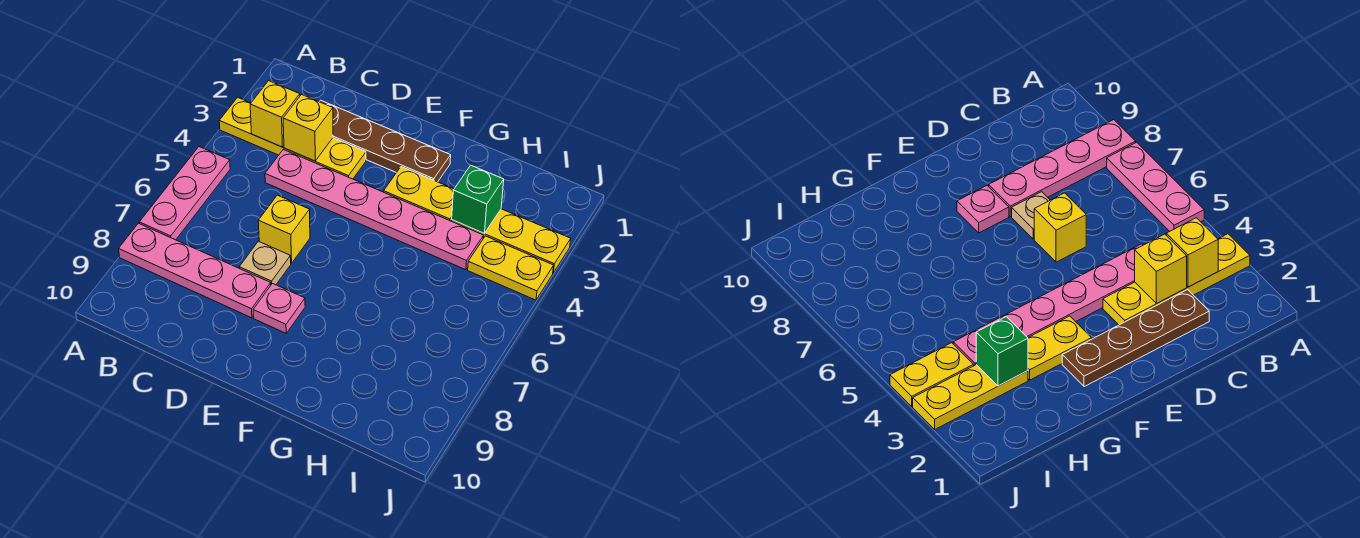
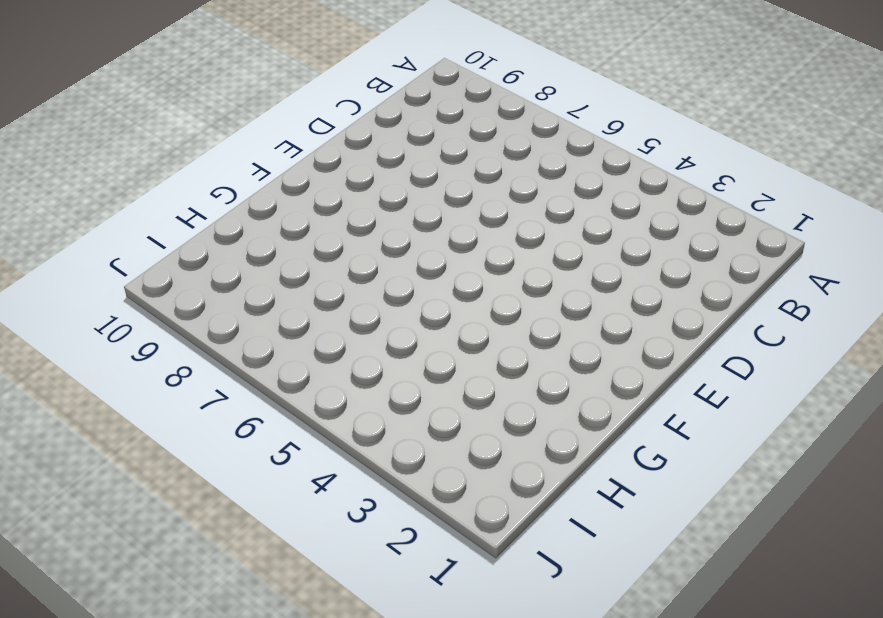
none -> yellow 1x4 plate [219,97,366,179]
none -> pink 1x3 plate [139,147,230,240]
none -> pink 1x4 plate [119,223,271,318]

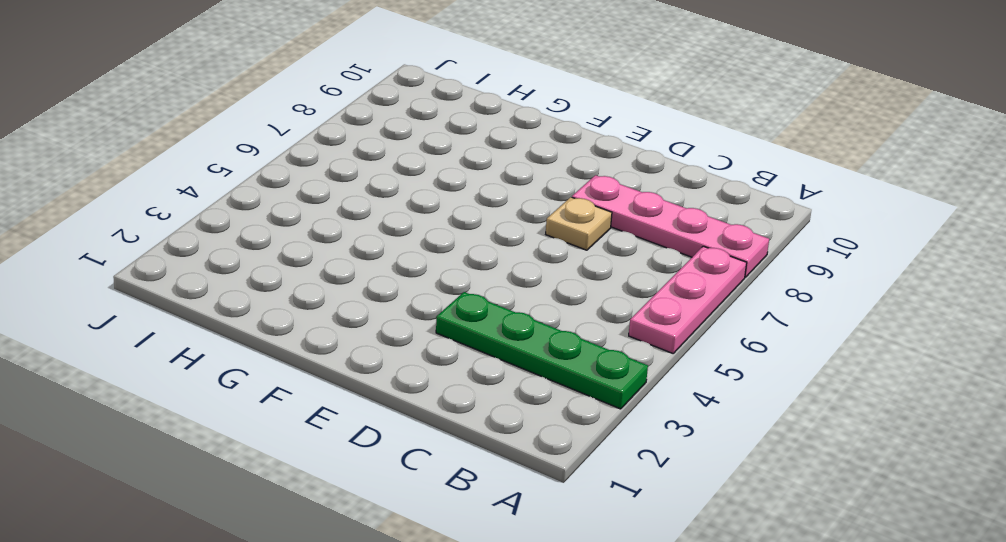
green 1x4 plate [436,292,648,409] -> yellow 1x4 plate [219,97,366,179]
none -> brown 1x4 plate [319,100,451,182]
none -> pink 1x6 plate [265,149,484,270]
none -> yellow 1x1 brick [258,195,310,263]

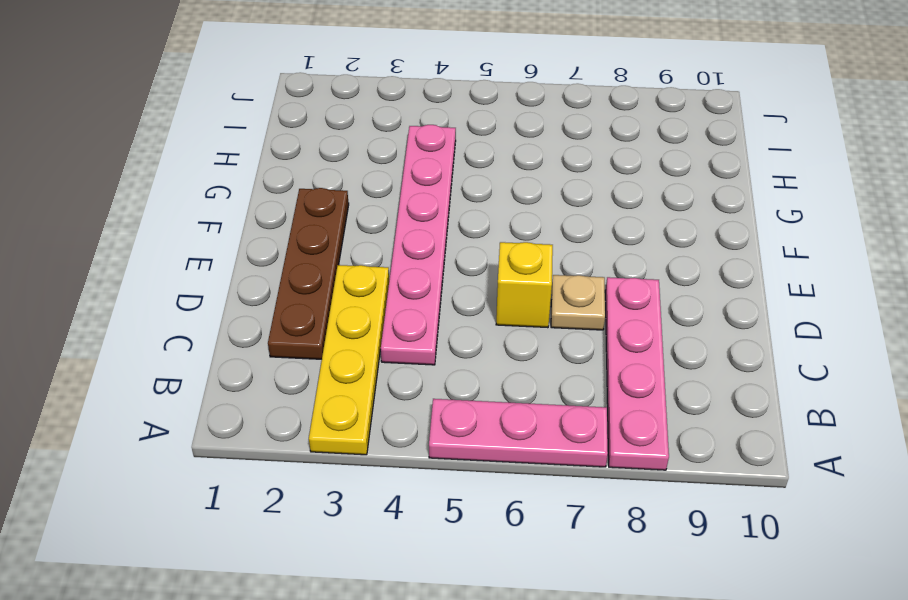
none -> pink 1x1 plate [253,284,305,333]
none -> yellow 1x2 plate [384,167,454,221]
none -> yellow 1x3 plate [452,209,571,273]

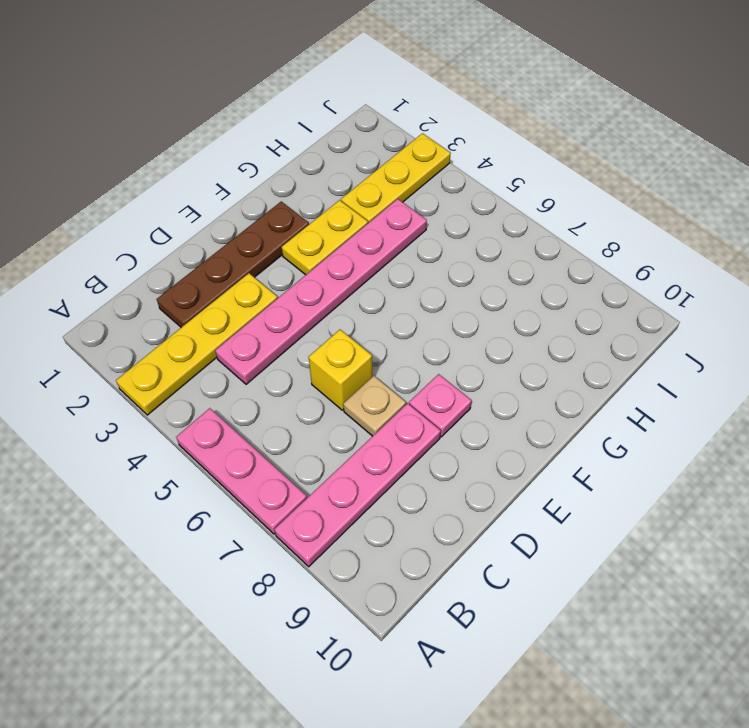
none -> yellow 1x2 plate [468,236,554,300]
none -> yellow 1x1 brick [250,81,300,147]
none -> yellow 1x1 brick [283,95,333,161]

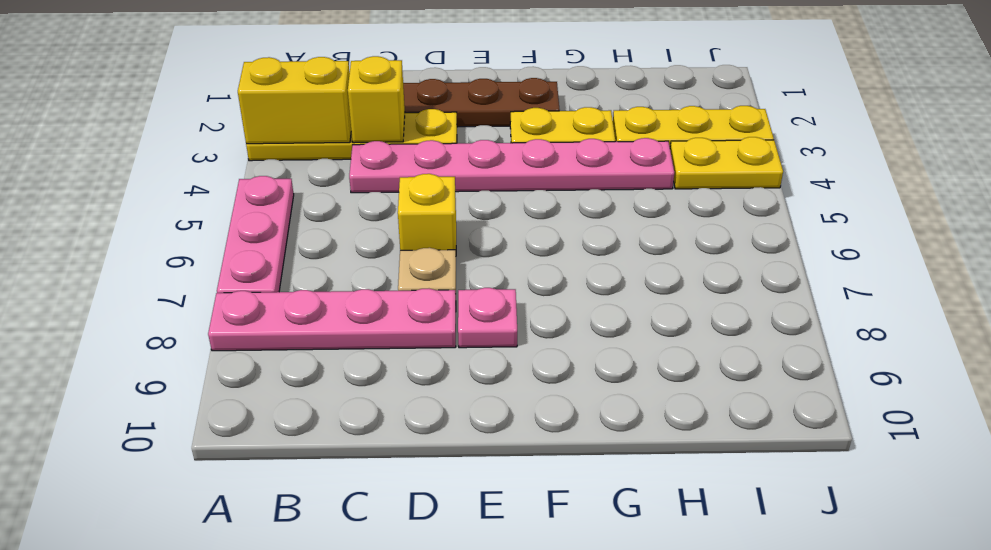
yellow 1x2 brick [238,57,351,144] -> yellow 1x1 brick [250,81,300,147]
none -> green 1x1 brick [452,165,504,233]

